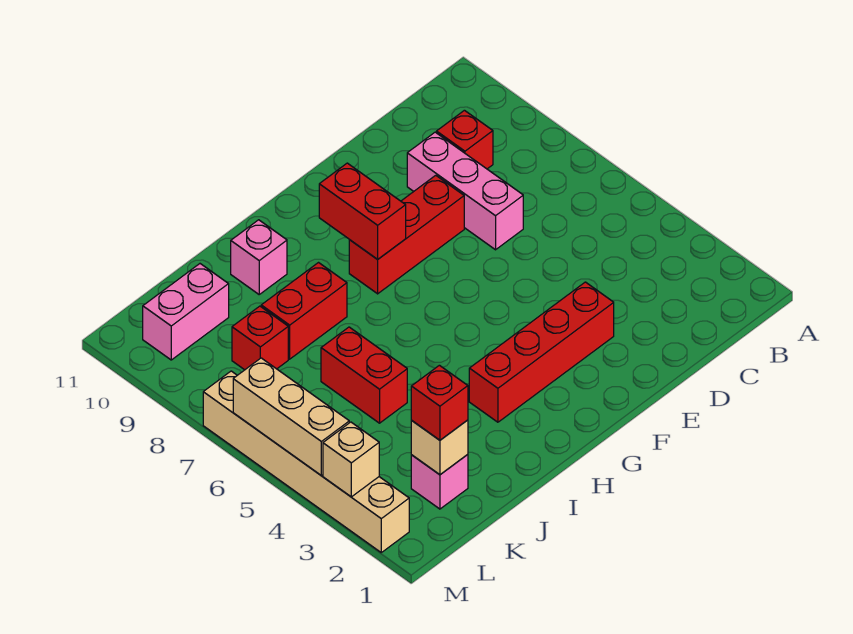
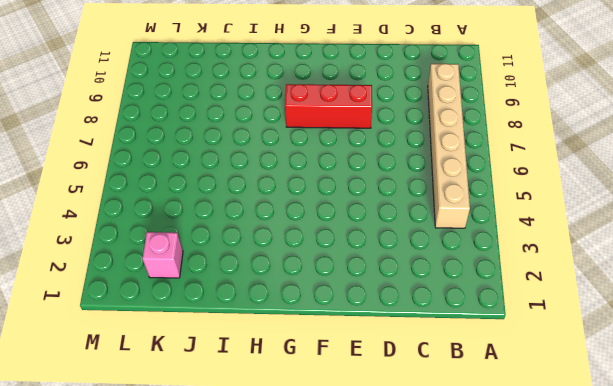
tan 1x6 brick [428,64,470,228] -> tan 1x6 brick moved to [203,371,409,552]
none -> red 1x1 brick [437,110,493,169]
none -> pink 1x3 brick [407,132,523,250]
none -> red 1x4 brick [469,282,614,422]

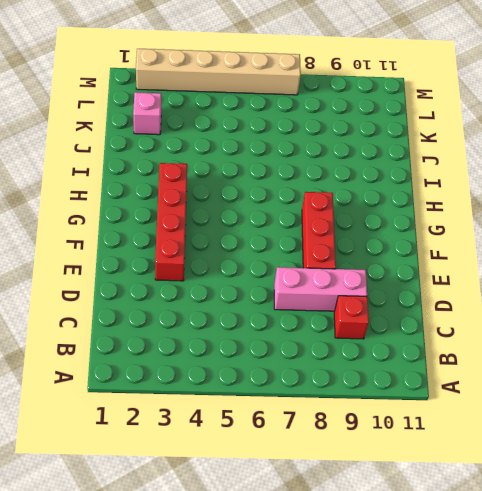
none -> red 1x2 brick [261,263,347,359]
none -> pink 1x1 brick [231,220,287,294]
none -> red 1x2 brick [321,327,407,423]

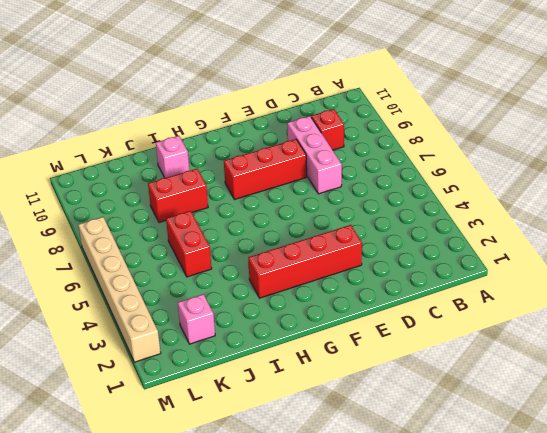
none -> red 1x1 brick [232,306,288,370]
none -> pink 1x2 brick [143,264,229,360]
none -> red 1x2 brick [319,163,406,259]

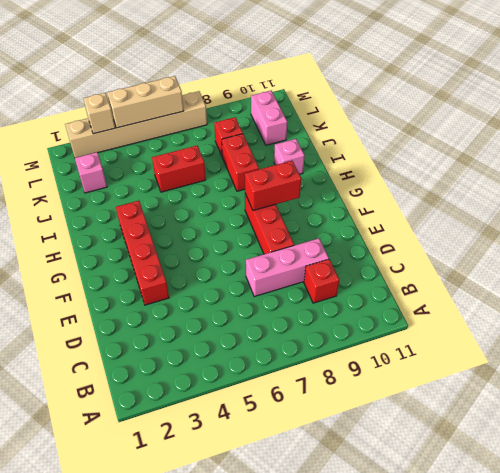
none -> tan 1x1 brick [411,420,468,475]
none -> red 1x1 brick [411,365,468,440]

